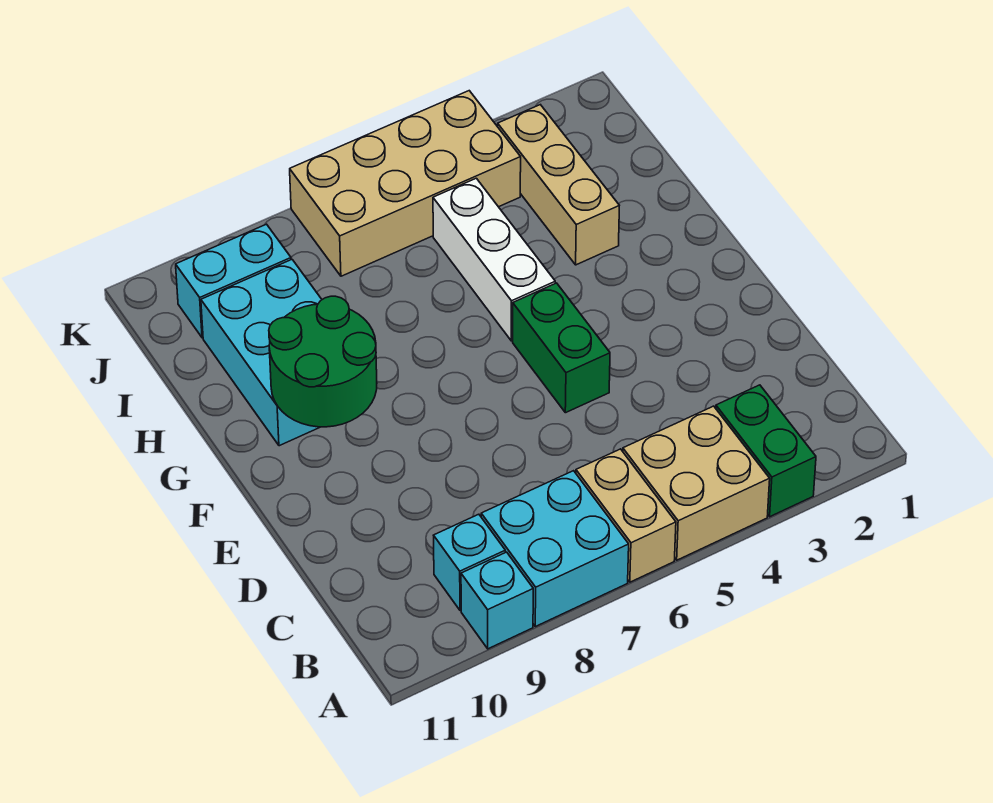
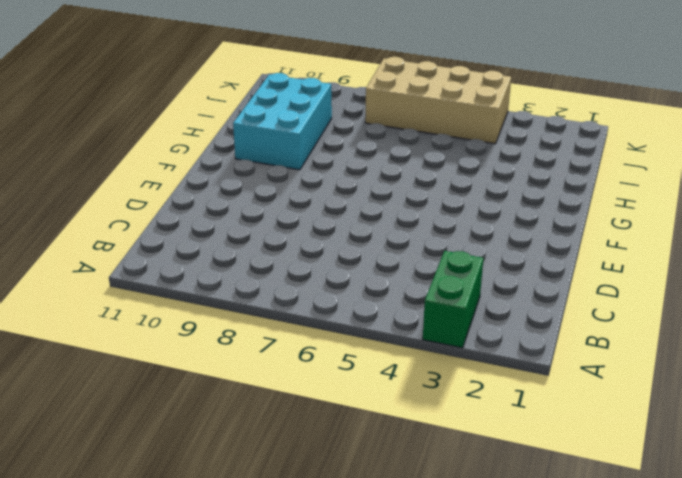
none -> tan 2x2 brick [623,406,770,560]
none -> tan 1x2 brick [576,449,676,582]
none -> cyan 2x2 brick [481,471,629,627]

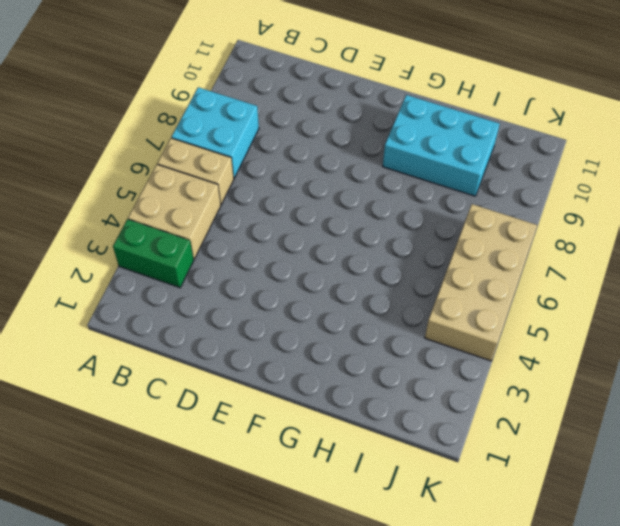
none -> cyan 1x1 brick [461,552,533,649]
none -> cyan 1x1 brick [434,514,505,611]
none -> green 1x2 brick [513,283,610,413]

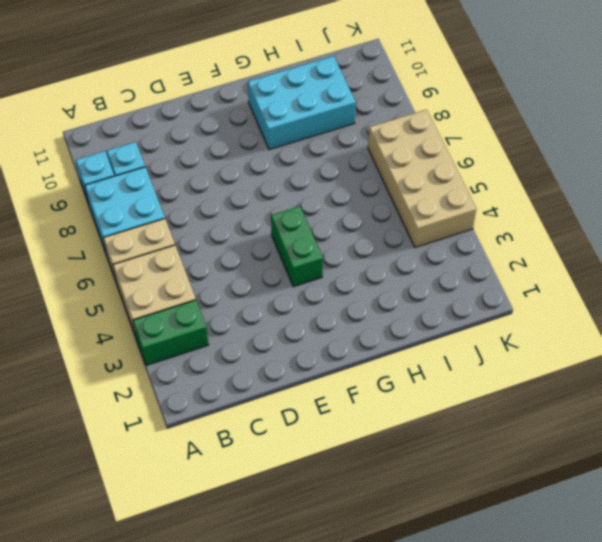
green 1x2 brick [271,206,323,287] -> green 1x2 brick turned to [513,283,610,413]
none -> white 1x3 brick [433,178,555,341]
none -> tan 1x3 brick [498,105,619,265]
none -> cyan 1x2 brick [176,224,291,338]

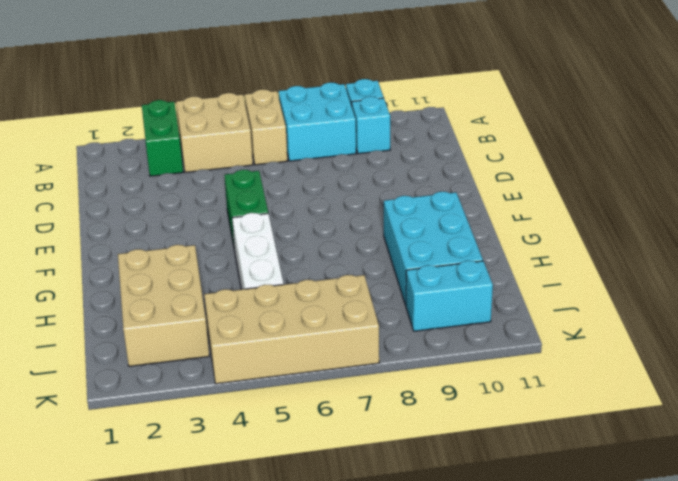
tan 2x3 brick [118,245,209,366] -> tan 1x3 brick [498,105,619,265]
none -> green 2x2 round brick [269,296,377,427]

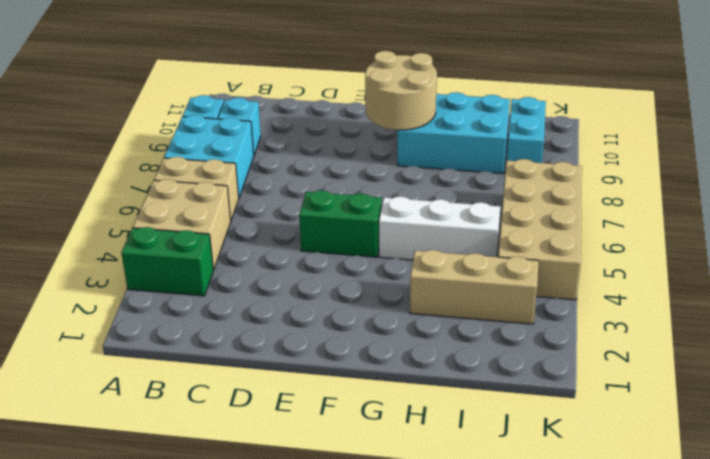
tan 2x2 round brick [365,51,437,130] -> green 2x2 round brick [269,296,377,427]

